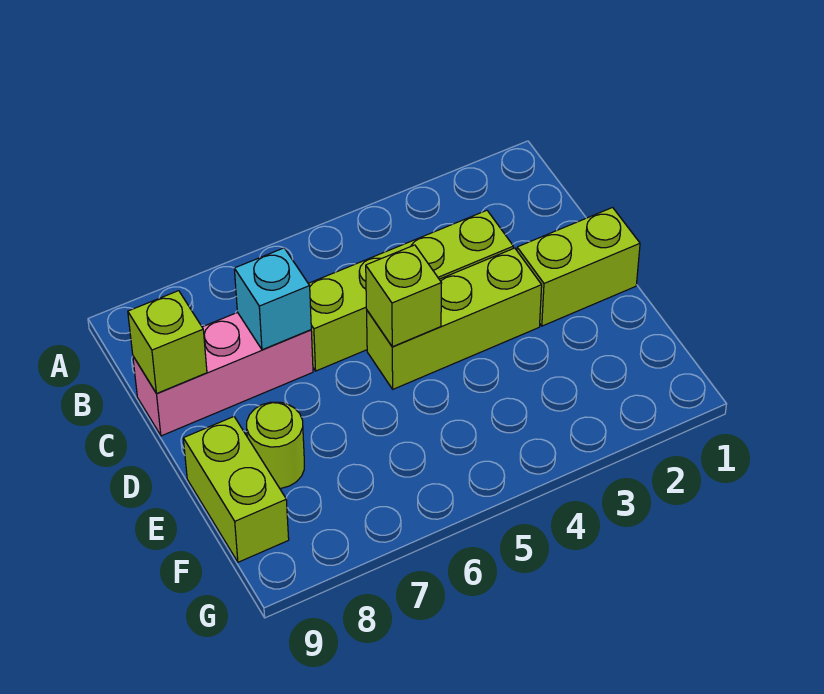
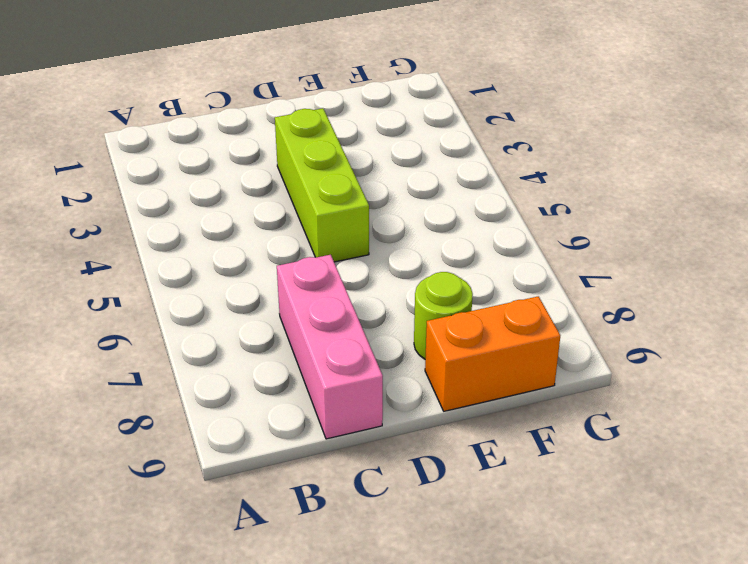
orange 1x2 brick [425,296,560,411] -> lime 1x2 brick [183,417,289,562]
none -> lime 1x4 brick [308,210,513,371]
none -> lime 1x2 brick [517,208,640,326]

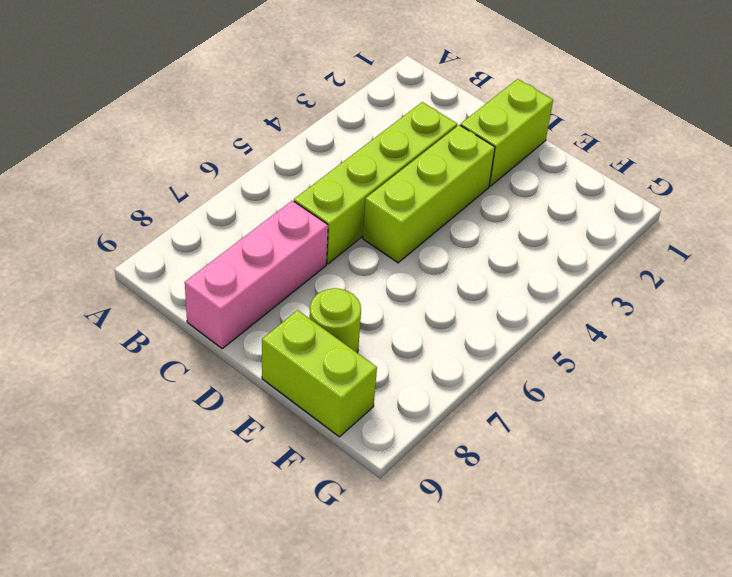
none -> cyan 1x1 brick [234,248,311,350]
none -> lime 1x1 brick [128,291,207,394]

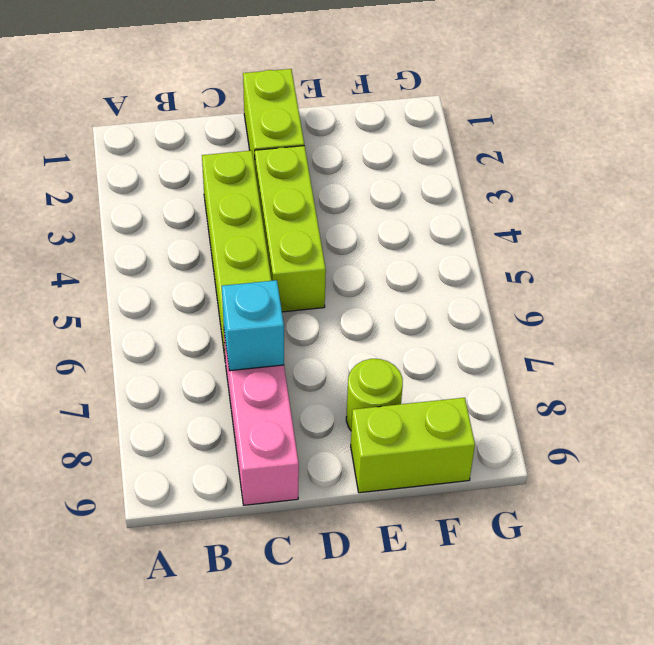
none -> lime 1x1 brick [128,291,207,394]
none -> lime 1x1 brick [366,245,441,347]

